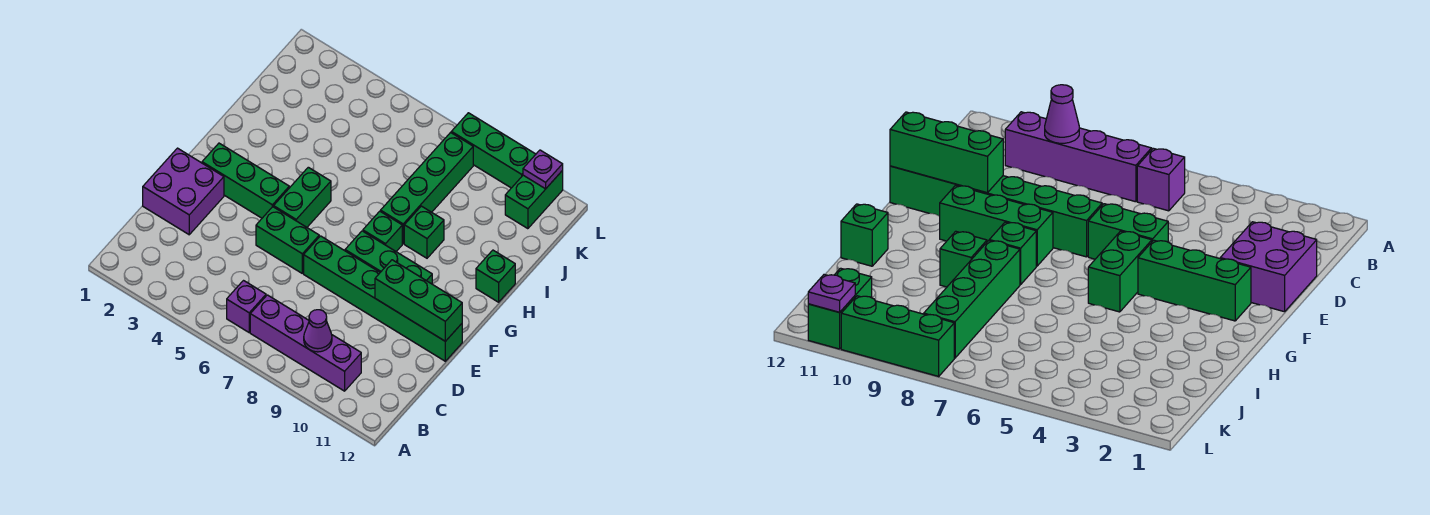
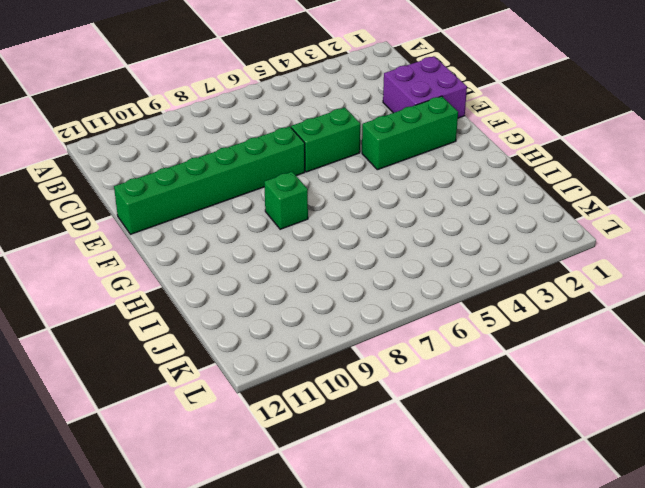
none -> purple 1x1 brick [227,281,266,332]
none -> purple 1x4 brick [250,295,361,391]
none -> green 1x2 brick [274,167,331,227]

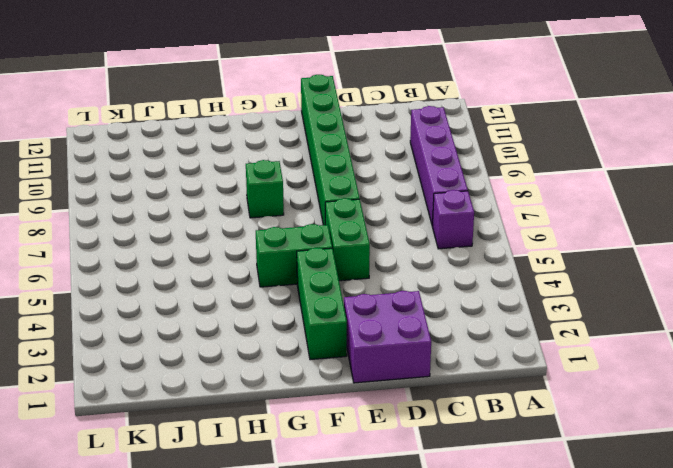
none -> green 1x3 brick [345,231,432,284]
none -> green 1x4 brick [381,132,473,244]
none -> green 1x1 brick [404,206,444,258]

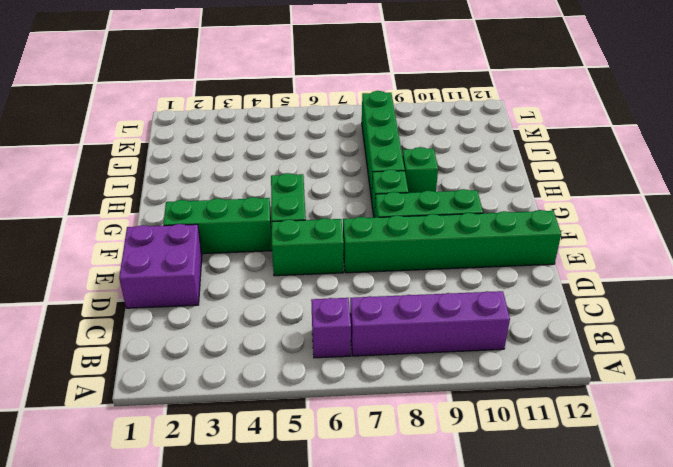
none -> green 1x1 brick [476,250,515,302]
none -> green 1x2 brick [505,171,563,229]
none -> green 1x3 brick [451,113,536,188]

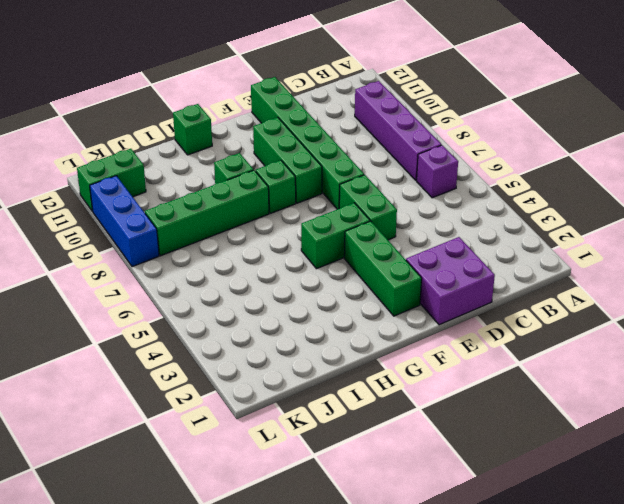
blue 1x3 brick [90,176,159,267] -> green 1x3 brick [451,113,536,188]
none -> purple 1x1 cone [304,310,332,352]
none -> green 1x3 brick [375,260,462,341]
none -> purple 1x1 plate [523,150,563,189]

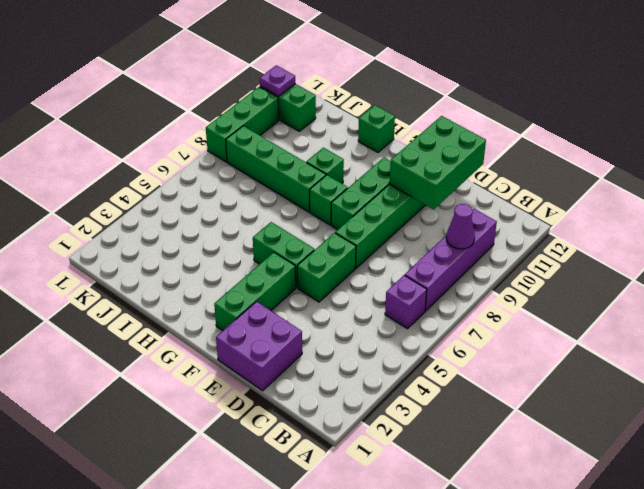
green 2x3 brick [389,116,486,209] -> green 1x3 brick [375,260,462,341]

